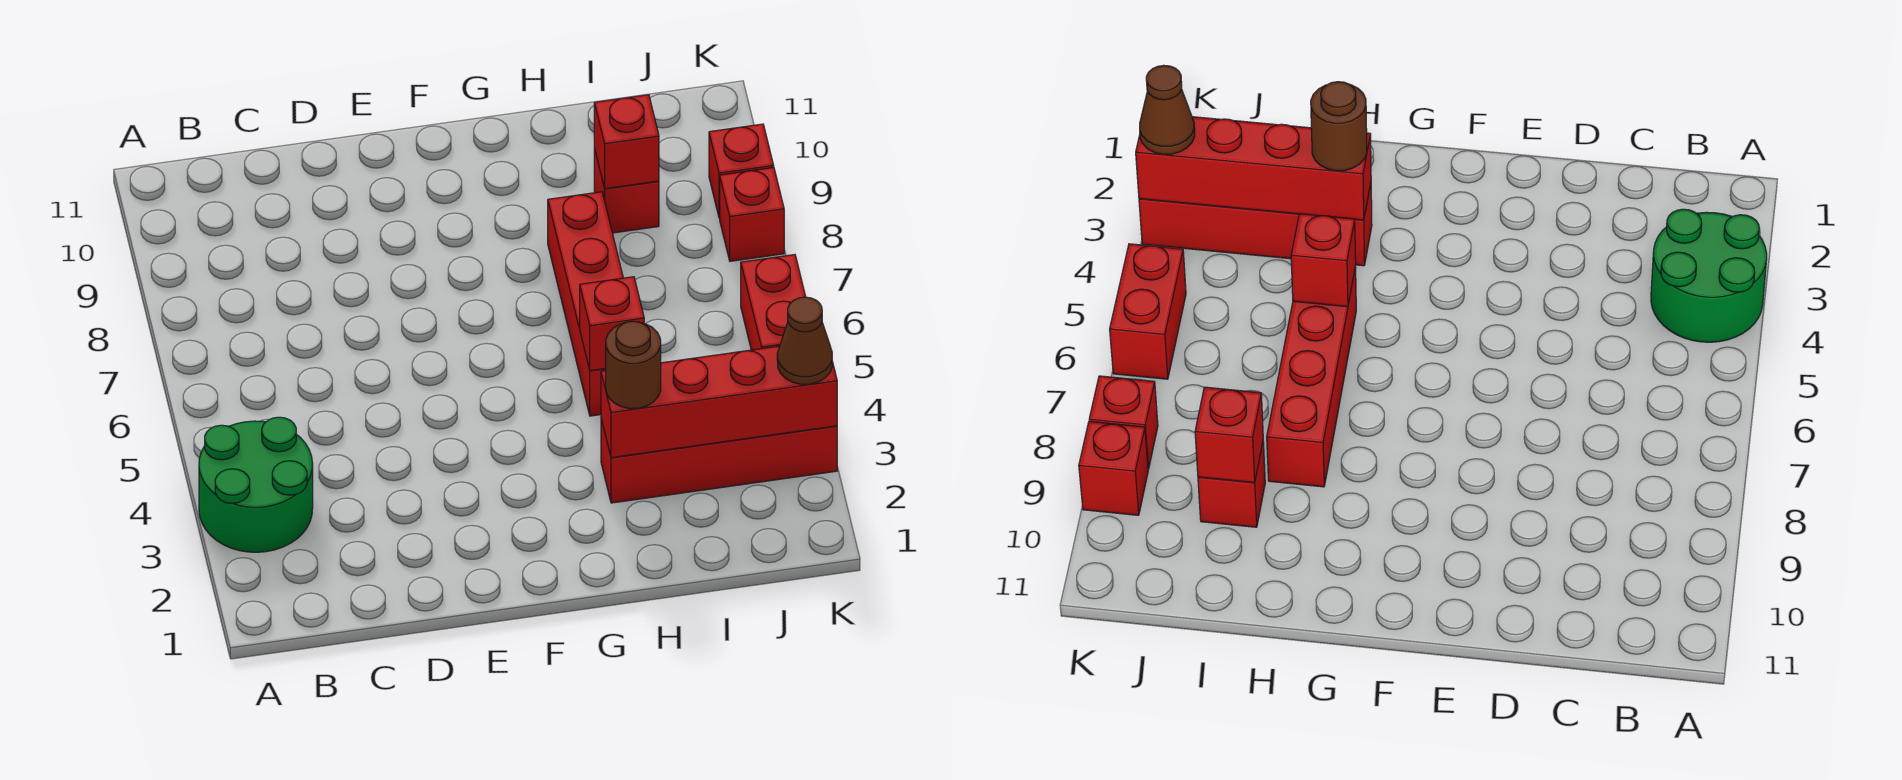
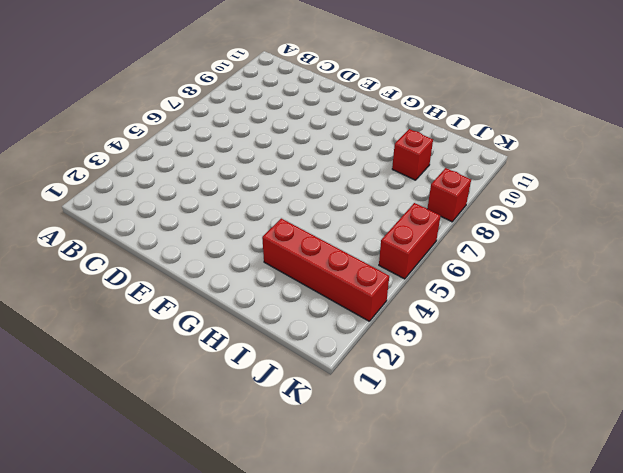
none -> green 2x2 round brick [199,417,313,552]
none -> red 1x4 brick [548,192,623,416]
none -> red 1x1 brick [709,124,774,218]

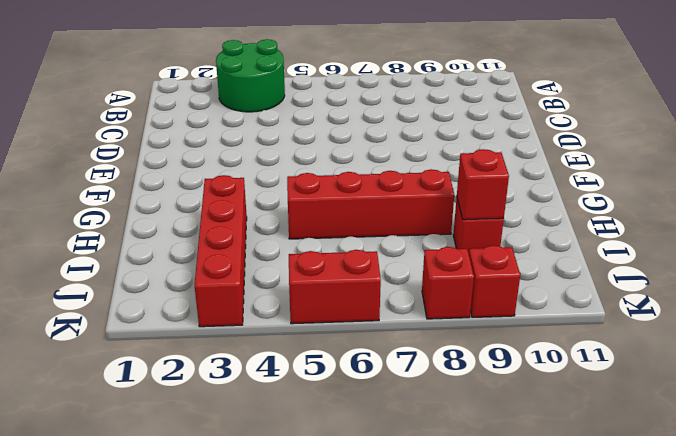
none -> red 1x4 brick [601,346,837,458]
none -> red 1x1 brick [580,277,644,371]
none -> brown 1x1 round brick [606,321,661,409]

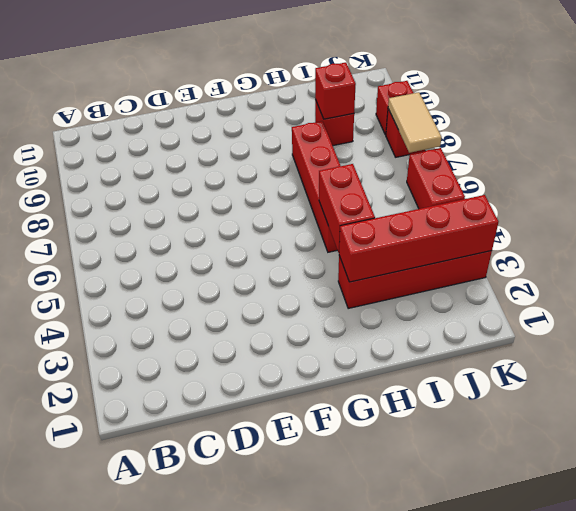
red 1x2 brick [319,164,375,252] -> red 1x1 brick [580,277,644,371]
tan 1x2 tile [388,92,442,153] -> none
none -> green 2x2 round brick [199,417,313,552]
none -> brown 1x1 round brick [606,321,661,409]
none -> brown 1x1 cone [777,297,832,384]

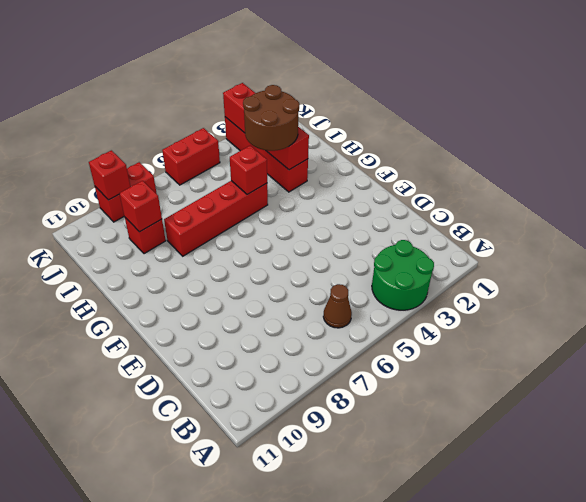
brown 1x1 cone [323,284,352,328] -> brown 1x1 cone moved to [777,297,832,384]
brown 2x2 round brick [243,85,299,151] -> brown 1x1 round brick [606,321,661,409]
red 1x1 brick [89,150,130,200] -> none

